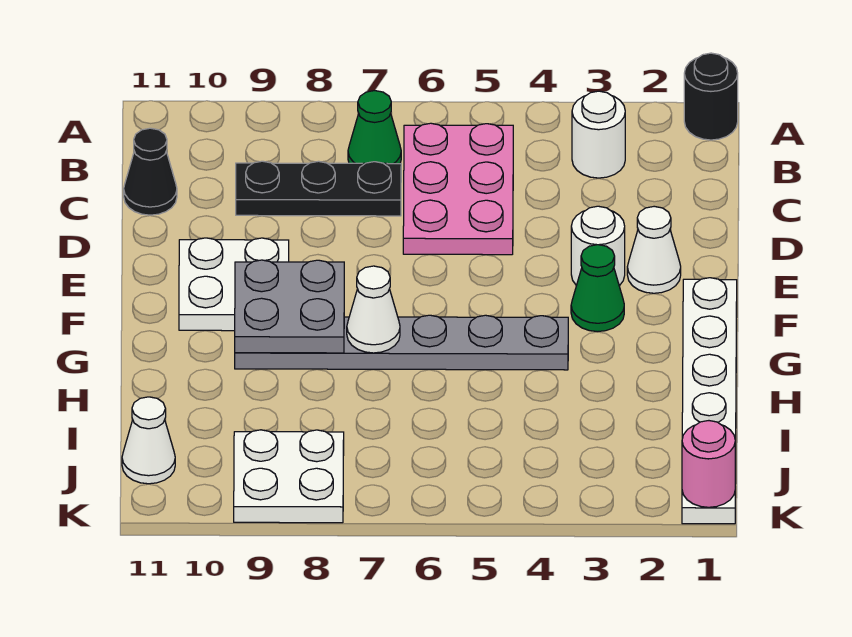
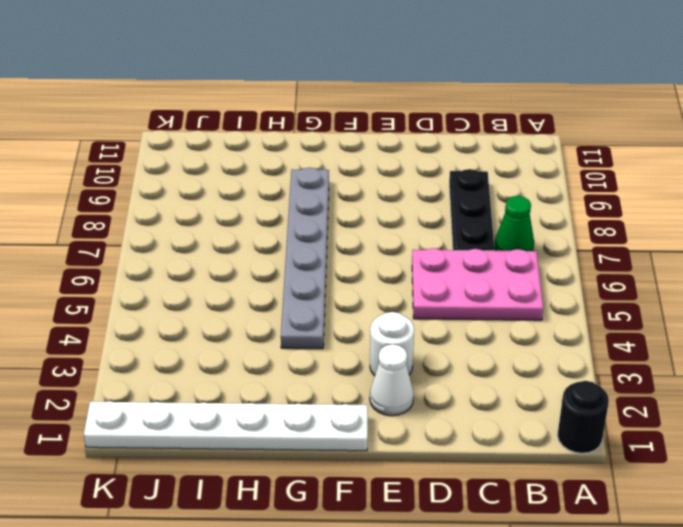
none -> white 1x1 round brick [572,91,625,178]
none -> black 1x1 cone [124,128,177,215]
none -> white 2x2 plate [179,238,289,331]

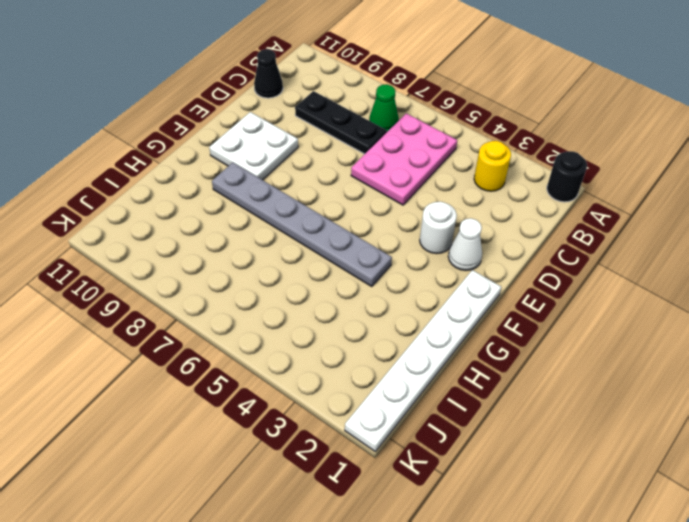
yellow 1x1 round brick [474,141,511,191] -> white 1x1 round brick [572,91,625,178]
none -> green 1x1 cone [571,245,624,332]
none -> white 2x2 plate [234,430,344,523]
none -> white 1x1 cone [122,397,175,484]

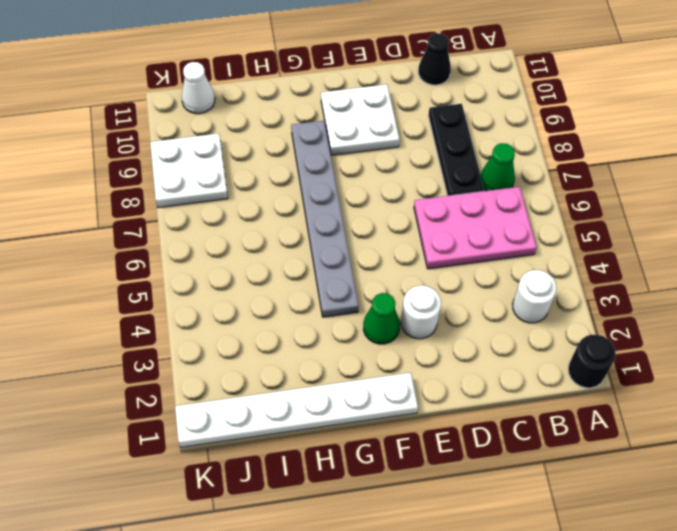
none -> white 1x1 cone [627,206,681,293]
none -> grey 2x2 plate [235,260,344,353]
none -> white 1x1 cone [347,266,400,353]

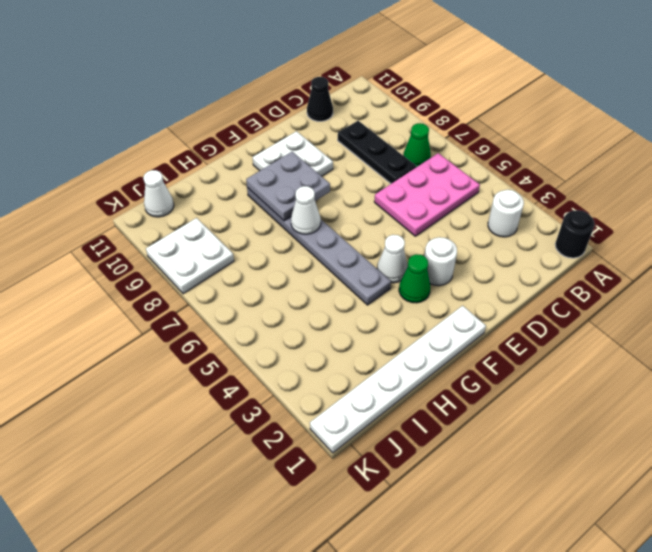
white 1x1 cone [377,235,408,283] -> white 1x1 cone moved to [627,206,681,293]
none -> pink 1x1 round brick [682,421,735,507]

